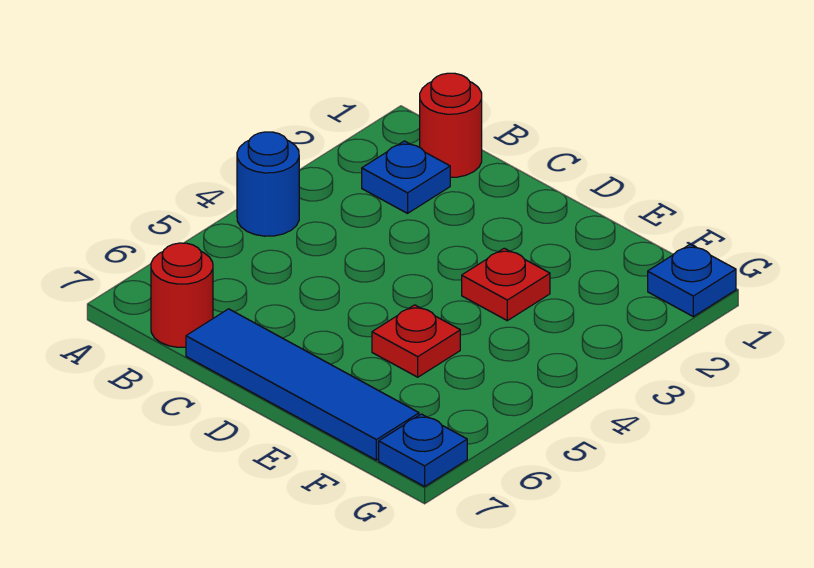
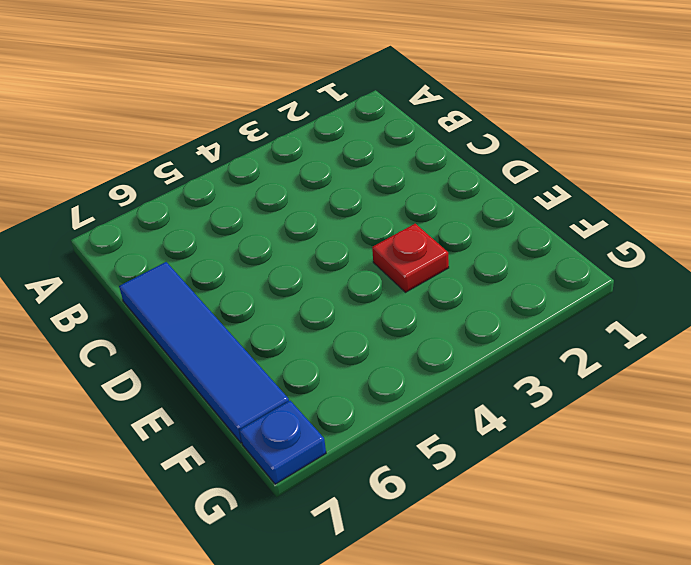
none -> blue 1x1 round brick [237,132,299,236]
none -> red 1x1 round brick [420,73,482,177]

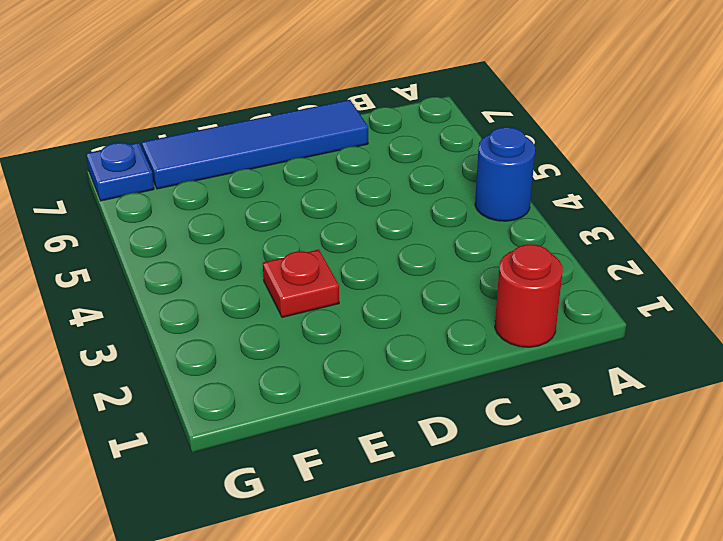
none -> blue 1x1 plate [362,141,450,213]
none -> red 1x1 round brick [151,243,213,347]

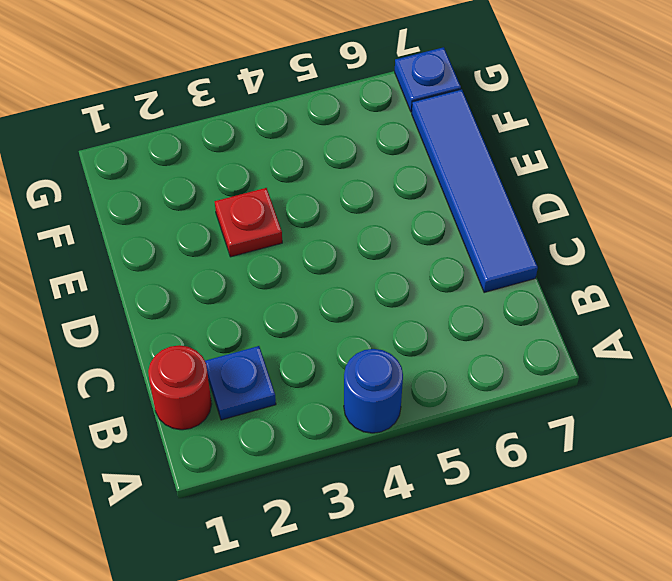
none -> red 1x1 round brick [151,243,213,347]
none -> red 1x1 plate [372,305,460,377]

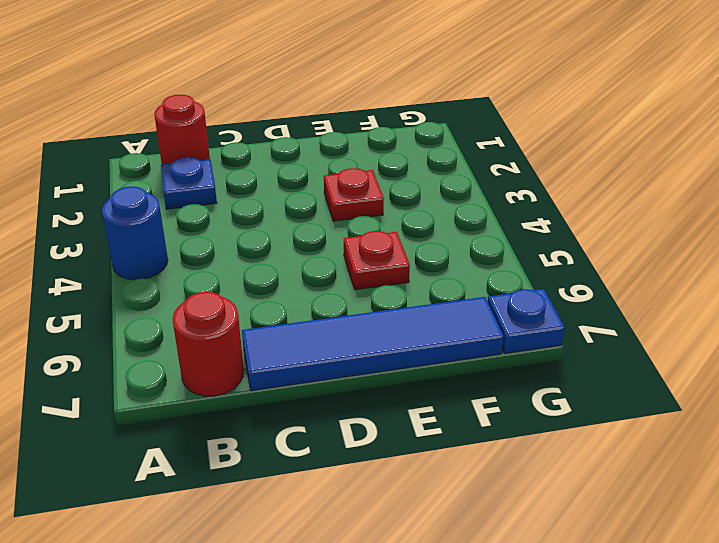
none -> blue 1x1 plate [648,244,736,317]

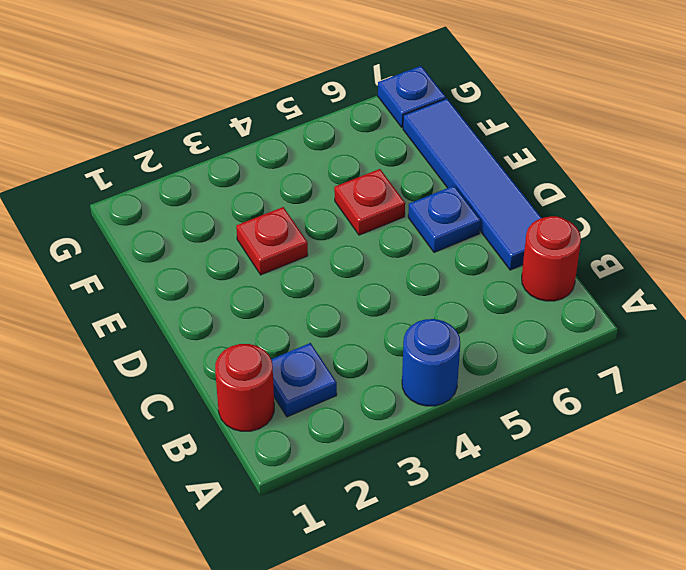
blue 1x1 plate [408,186,481,252] -> blue 1x1 plate moved to [648,244,736,317]

